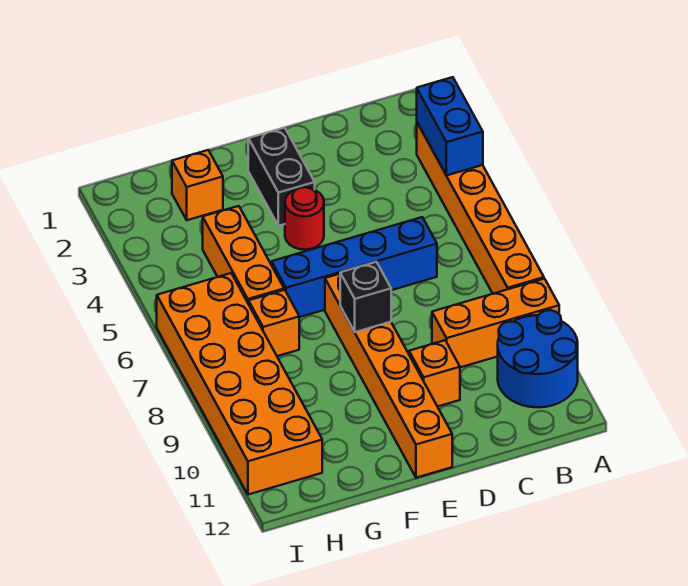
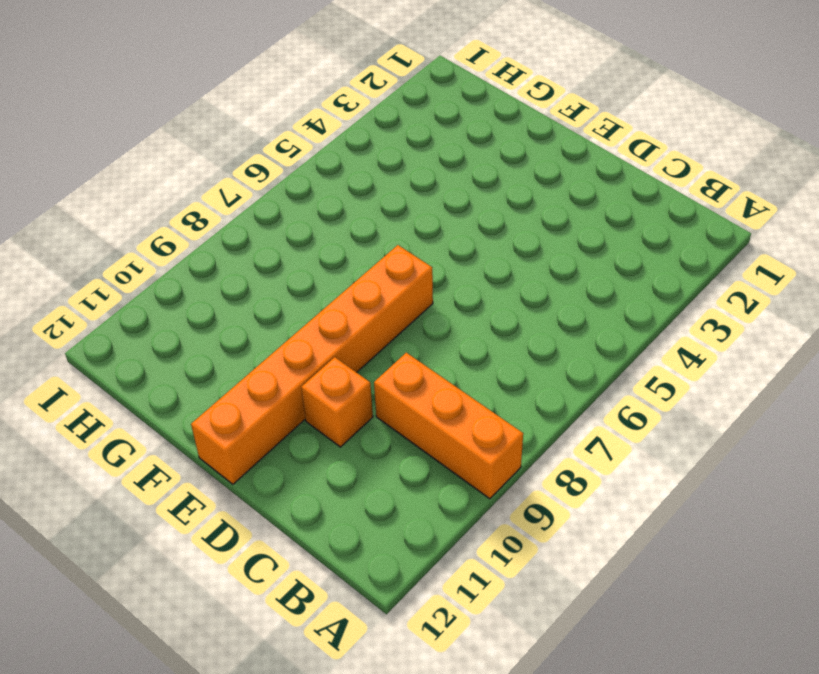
none -> orange 1x6 brick [417,123,544,294]
none -> blue 2x2 round brick [498,310,578,407]
none -> blue 1x4 brick [271,217,437,317]

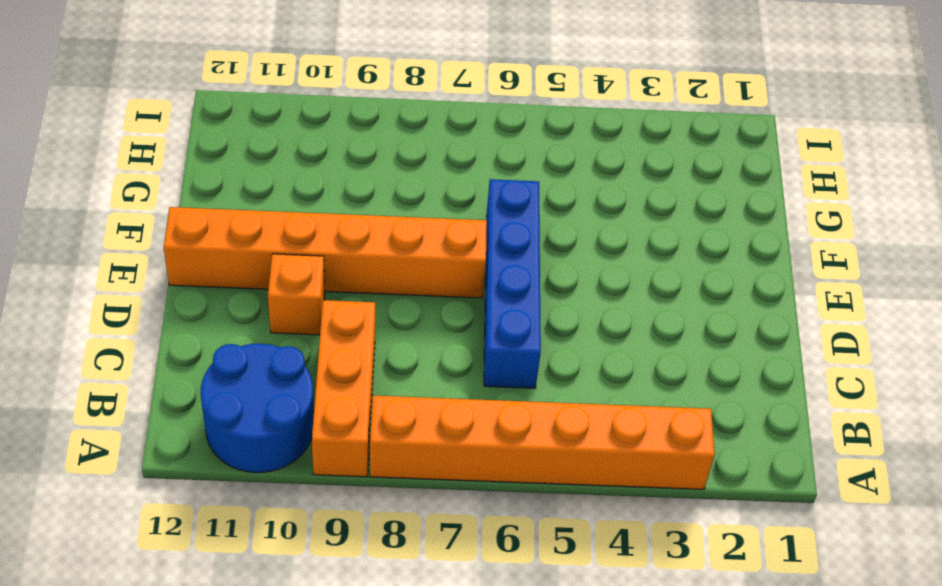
none -> black 1x2 brick [248,128,315,226]
none -> red 1x1 round brick [285,187,324,250]
none -> orange 1x1 brick [172,150,223,220]

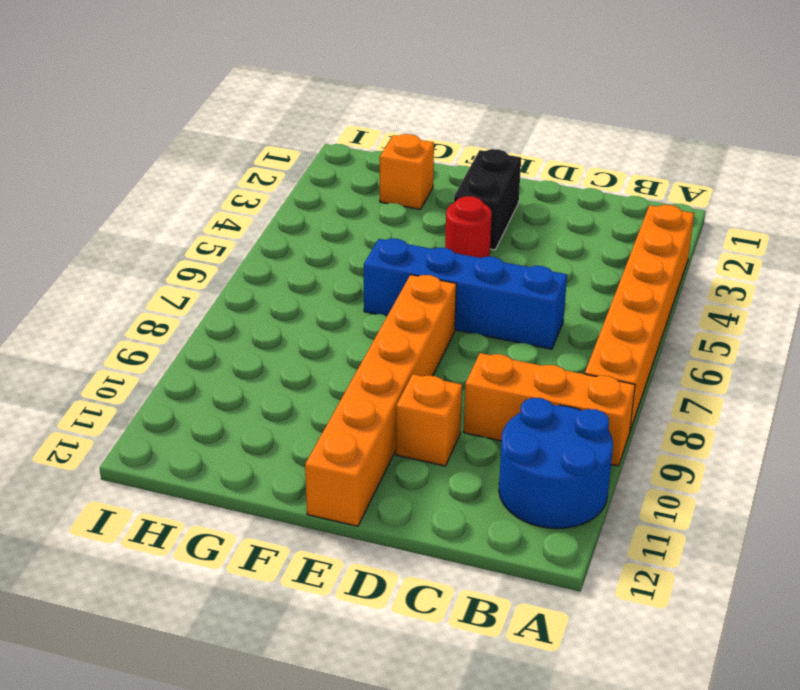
none -> orange 1x3 brick [203,206,284,304]
none -> orange 1x1 brick [249,290,299,356]
none -> orange 2x6 brick [157,273,322,495]

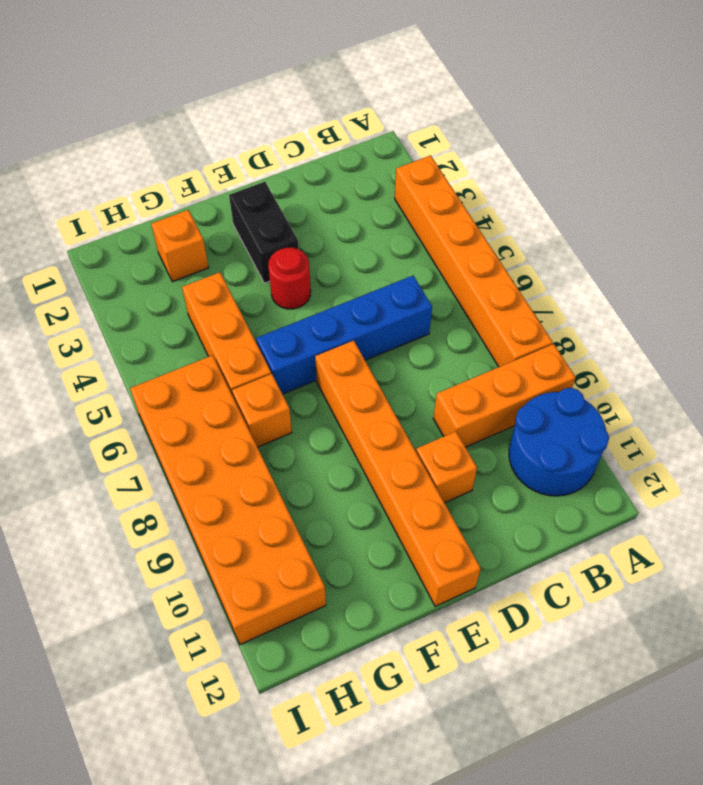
none -> blue 1x2 brick [417,77,483,175]
none -> black 1x1 brick [340,262,391,332]

